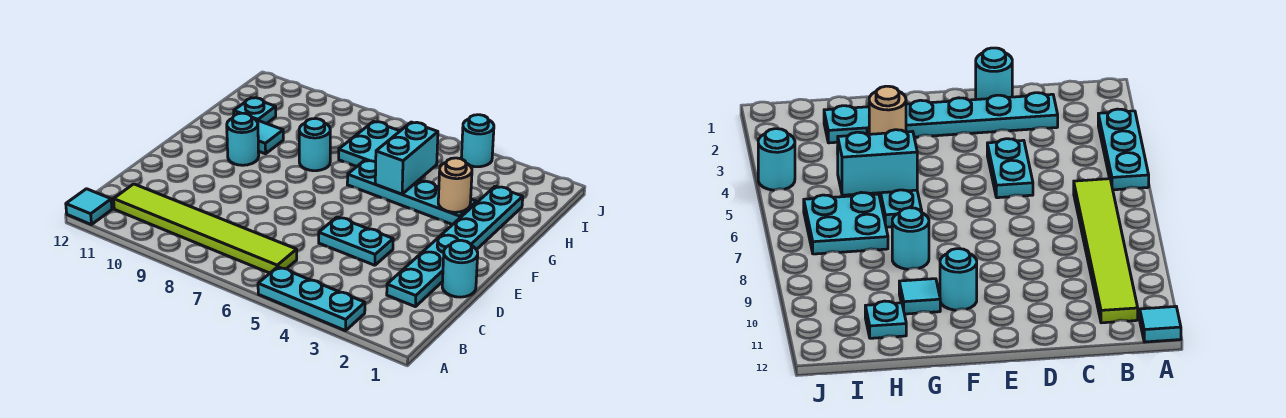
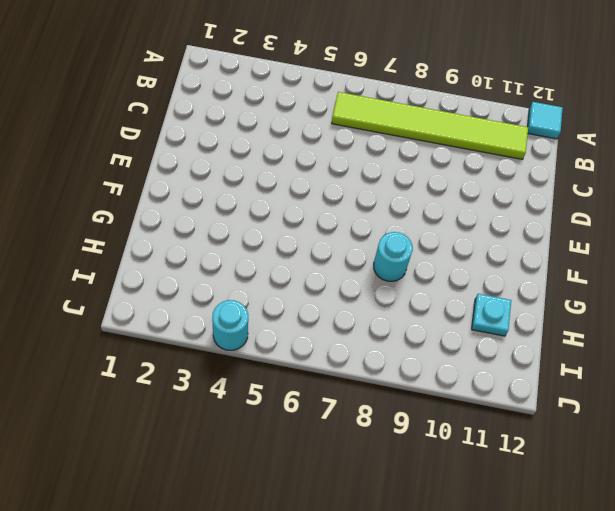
none -> cyan 1x3 plate [258,267,365,331]
none -> cyan 1x6 plate [387,186,523,307]
none -> cyan 1x1 round brick [442,240,478,297]

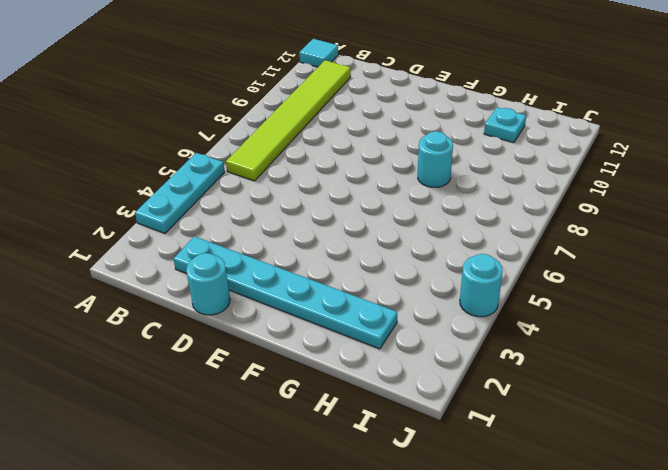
none -> cyan 1x2 plate [319,217,393,265]
none -> cyan 1x1 round brick [227,113,259,165]
none -> cyan 1x4 plate [347,160,476,225]

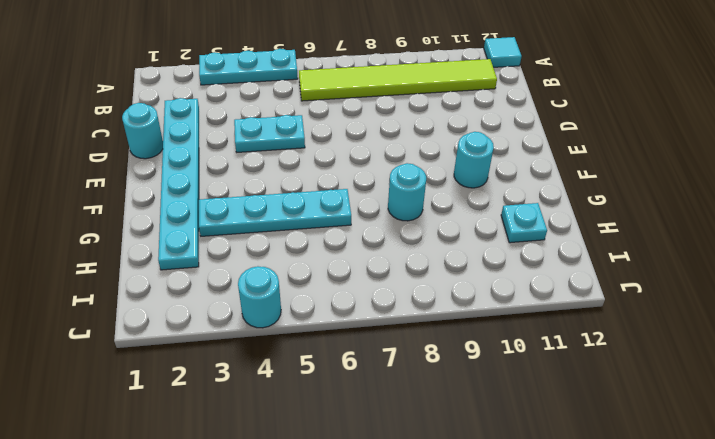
none -> cyan 1x1 tile [257,121,283,154]
none -> cyan 2x2 plate [339,122,400,166]
none -> tan 1x1 round brick [438,158,472,212]

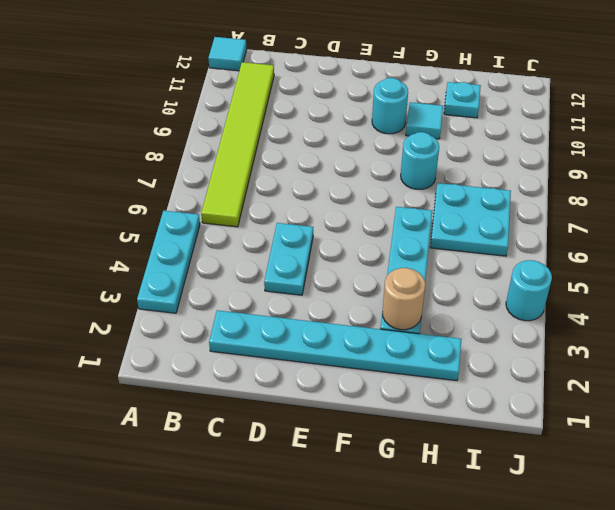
none -> cyan 1x1 round brick [442,240,478,297]
none -> cyan 1x2 brick [375,122,438,194]

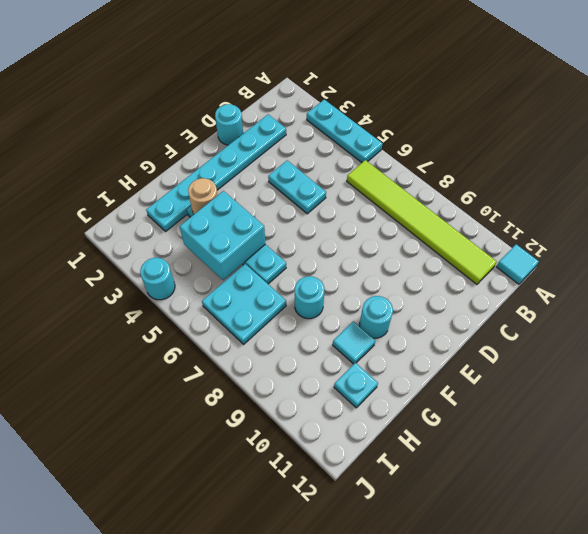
cyan 2x2 brick [180,191,265,280] -> cyan 1x2 brick [375,122,438,194]

